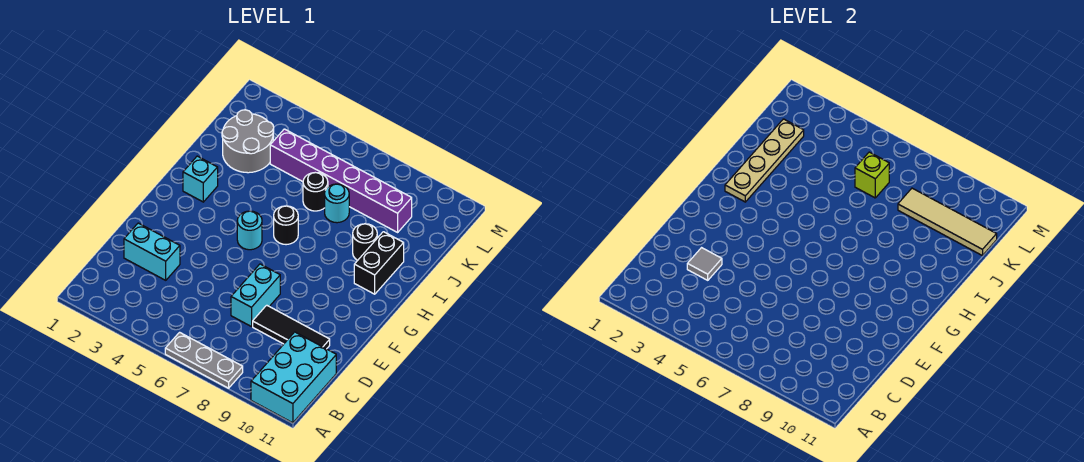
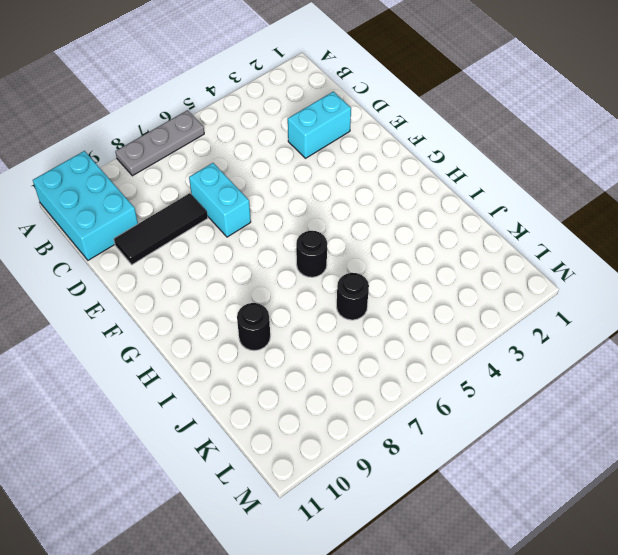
none -> cyan 1x1 round brick [237,211,262,250]
none -> cyan 1x1 brick [183,156,218,202]
none -> black 1x2 brick [354,232,404,294]

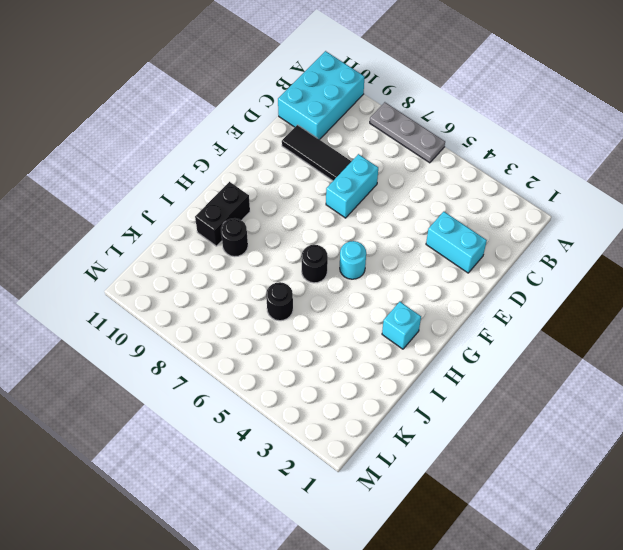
none -> grey 2x2 round brick [222,110,274,173]
none -> cyan 1x1 round brick [325,184,349,223]
none -> purple 1x6 brick [270,129,412,232]

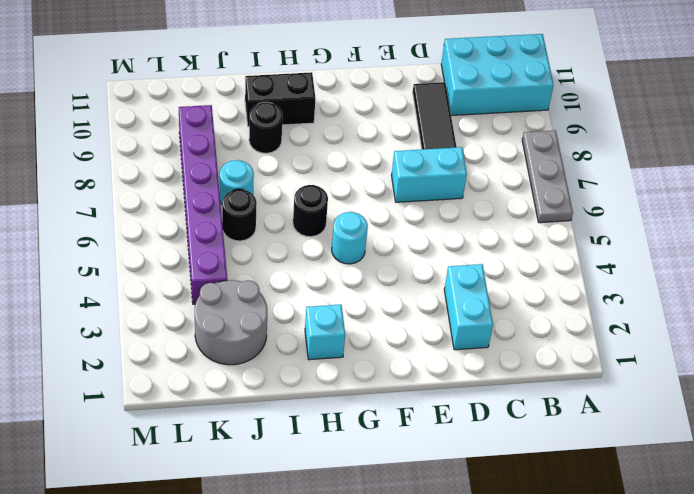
none -> grey 1x1 tile [687,248,722,280]
none -> tan 1x4 plate [725,119,804,202]
none -> lime 1x1 brick [855,152,889,198]

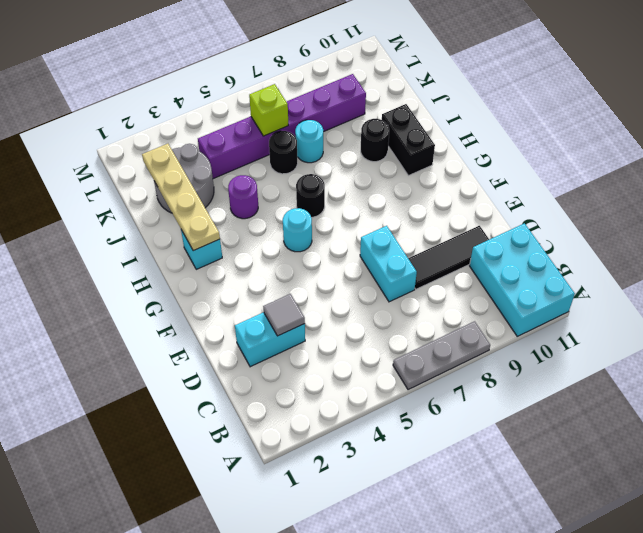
purple 1x1 round brick [228,175,258,219] -> none
none -> tan 1x4 tile [898,188,997,256]

